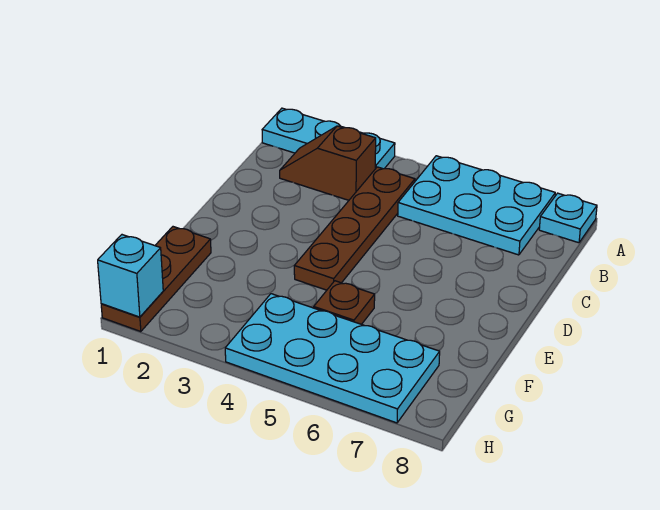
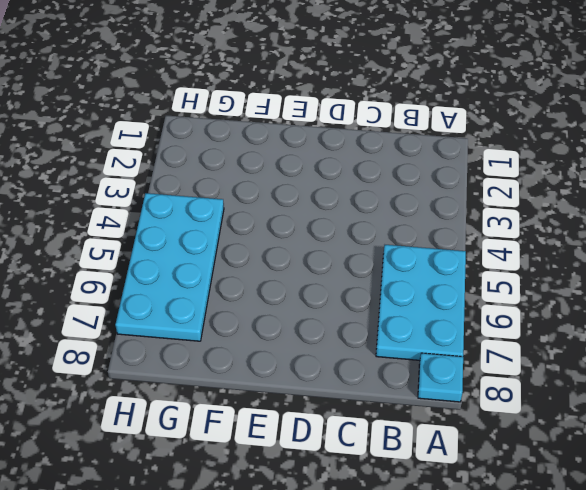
none -> cyan 1x3 plate [262,108,395,169]
none -> brown 1x2 slope [280,126,376,200]

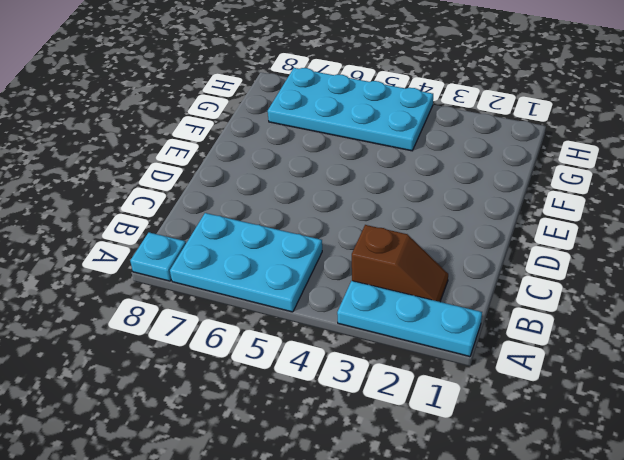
none -> brown 1x4 plate [294,167,415,290]
none -> brown 1x3 plate [101,227,211,332]

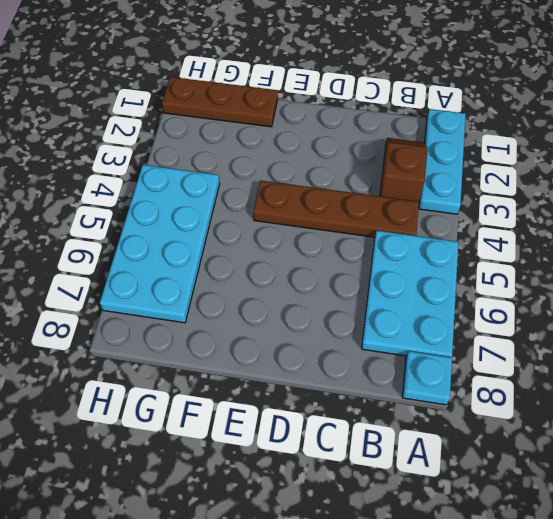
none -> brown 1x1 plate [314,281,375,324]
none -> cyan 1x1 brick [98,235,163,317]

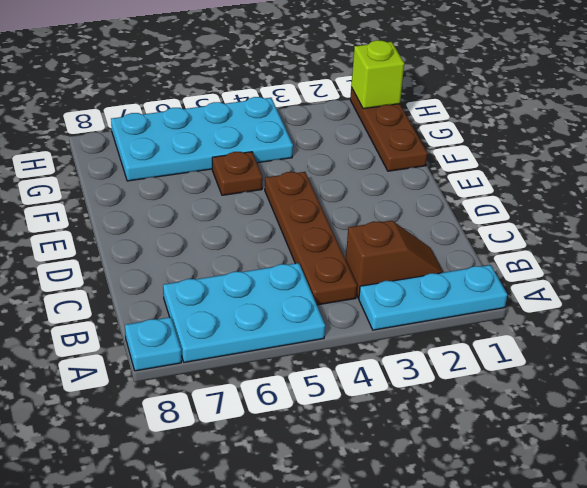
lime 1x1 brick [351,40,404,109] -> cyan 1x1 brick [98,235,163,317]

